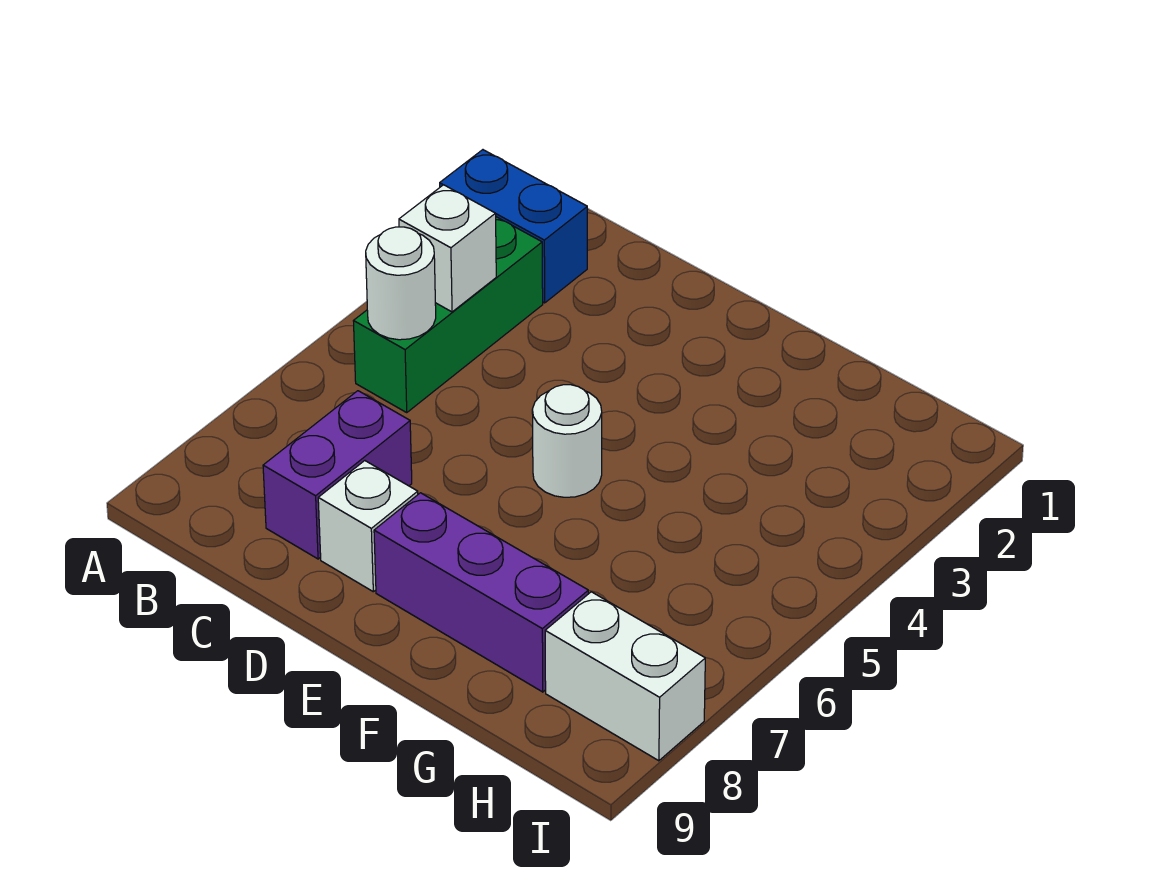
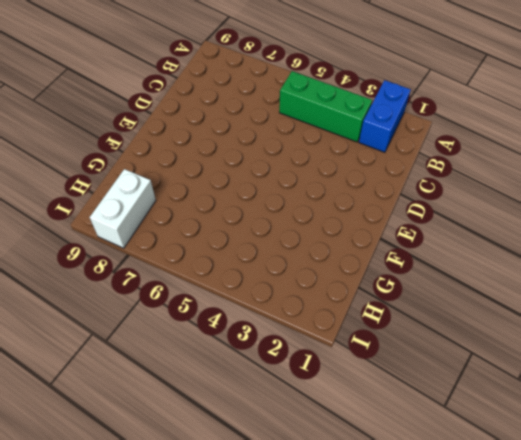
none -> purple 1x2 brick [263,391,412,559]
none -> white 1x1 brick [318,461,418,592]

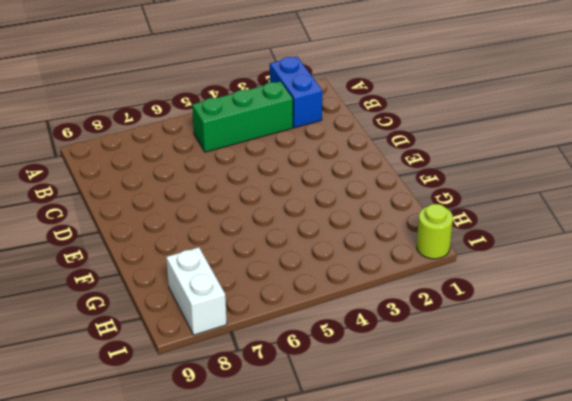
lime 1x1 round brick [417,204,453,259] -> none
none -> purple 1x2 brick [263,391,412,559]
none -> white 1x1 brick [318,461,418,592]

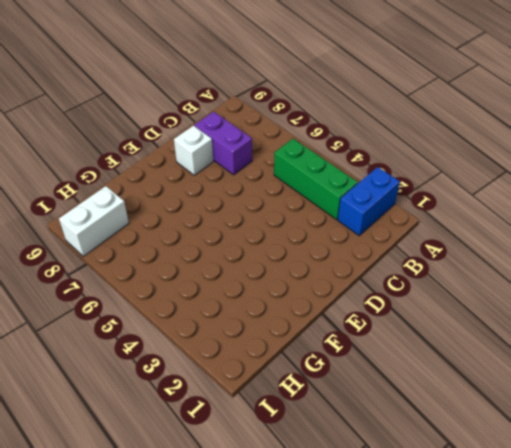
none -> white 1x1 round brick [532,385,602,497]
none -> purple 1x3 brick [374,493,588,692]

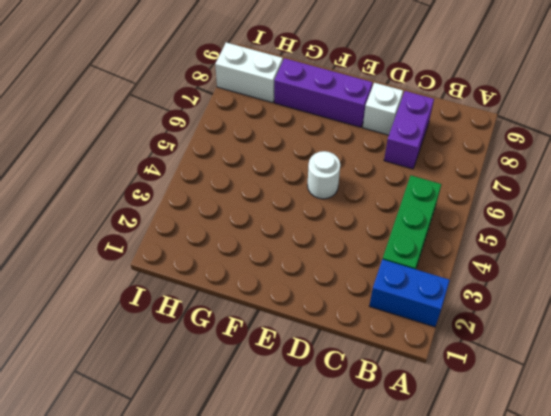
none -> white 1x1 brick [399,185,496,312]
none -> white 1x1 round brick [366,227,436,340]

